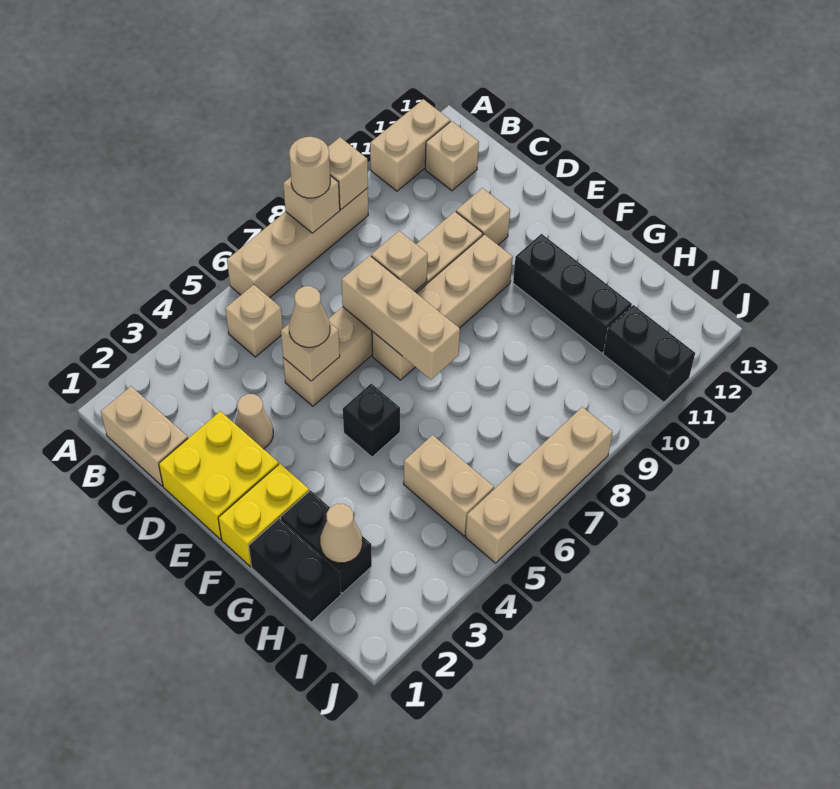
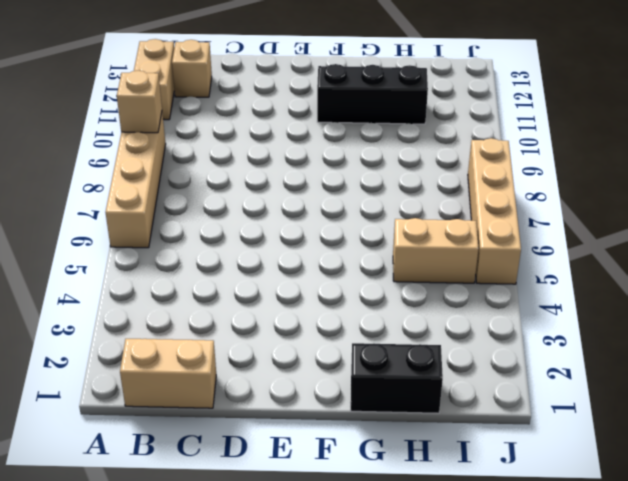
none -> tan 1x1 brick [225,285,283,357]
none -> yellow 2x2 brick [159,411,279,539]
none -> tan 1x1 cone [235,394,273,449]

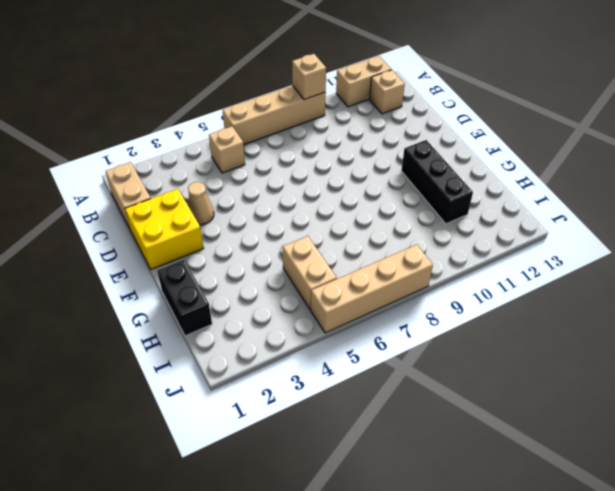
none -> tan 1x6 brick [283,211,483,406]
none -> tan 1x1 brick [456,188,510,245]
none -> tan 1x4 brick [372,234,513,380]

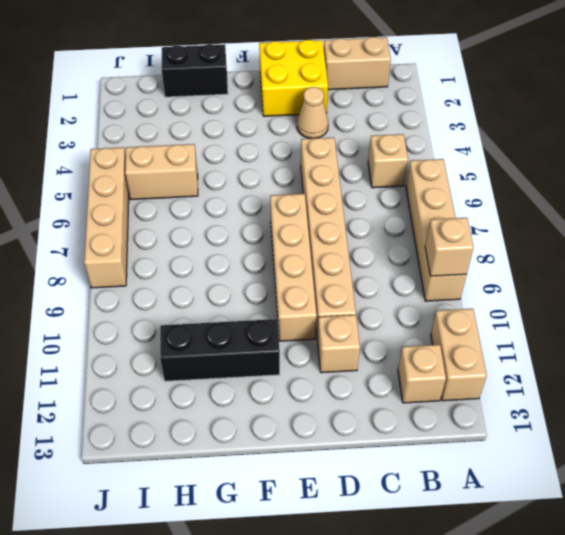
none -> yellow 1x2 brick [218,464,309,566]
none -> black 1x1 brick [343,384,400,457]
none -> black 1x2 brick [281,490,372,593]

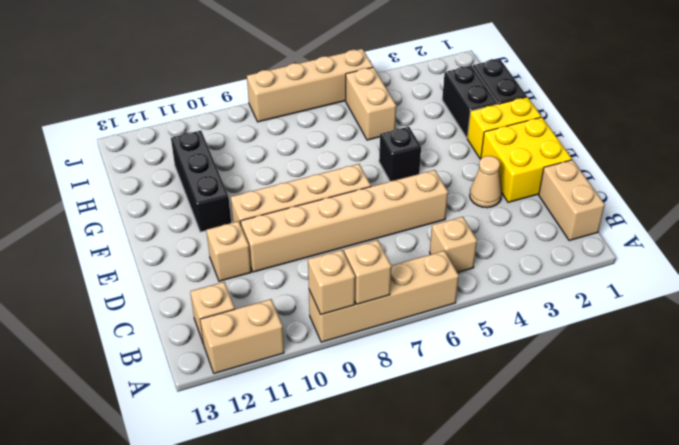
none -> black 1x2 brick [603,305,695,402]
none -> tan 1x1 brick [281,323,340,381]
none -> tan 1x3 brick [342,256,460,379]

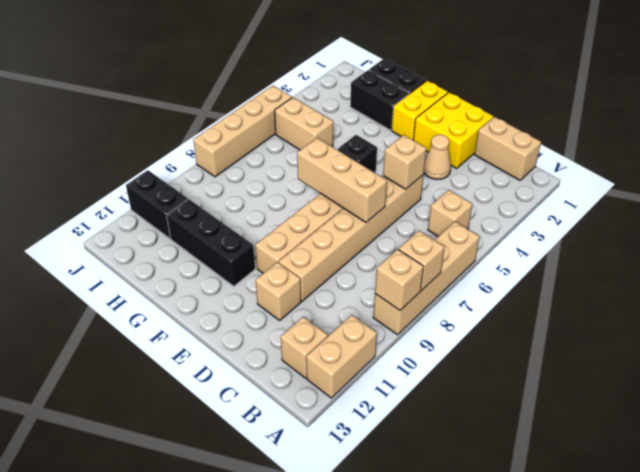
none -> tan 1x1 brick [371,231,428,292]
none -> tan 1x1 cone [320,504,362,563]
none -> tan 1x1 round brick [289,137,330,198]

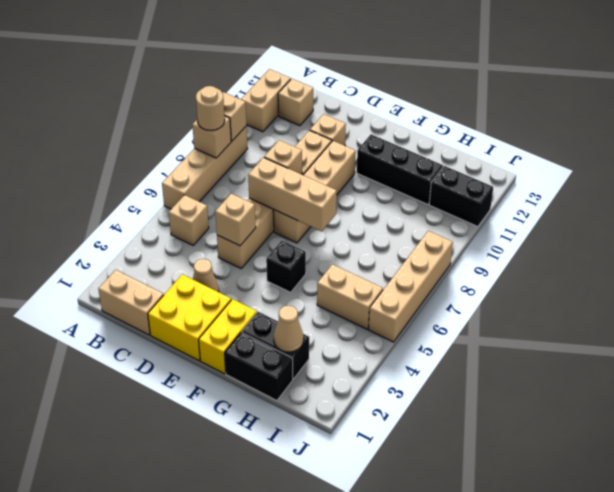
none -> tan 1x1 cone [289,286,330,347]

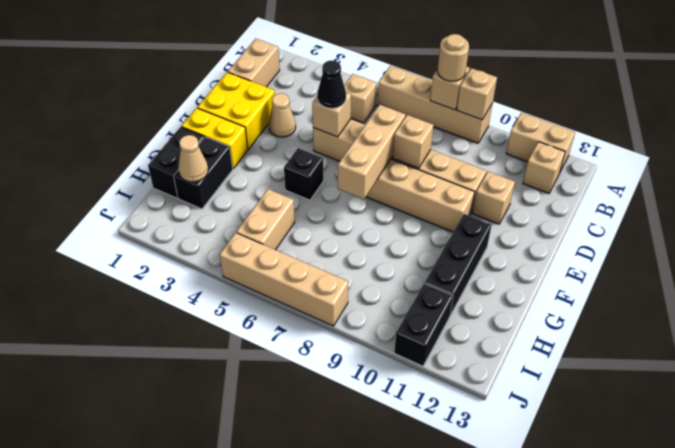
black 1x1 cone [317,60,346,108] -> tan 1x1 cone [289,286,330,347]

